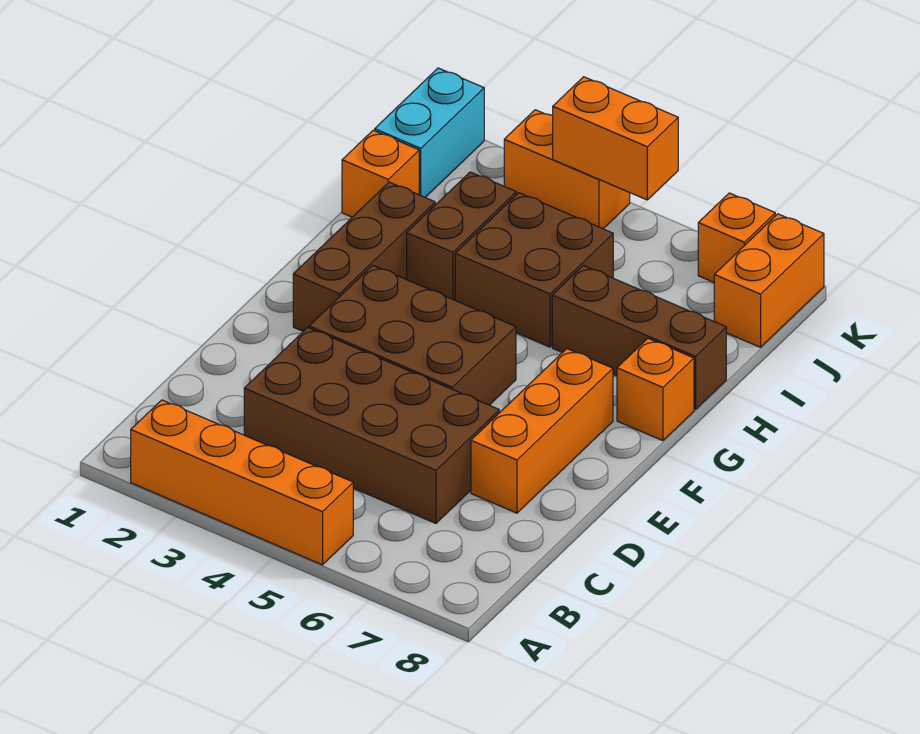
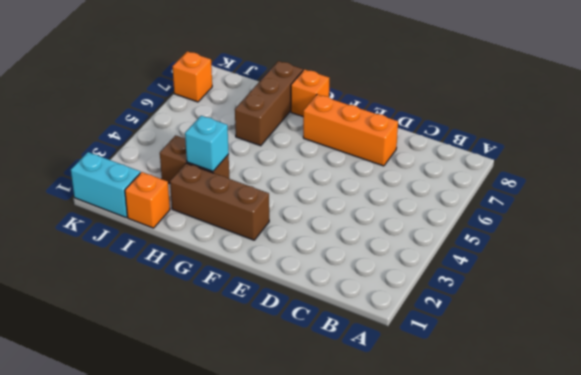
cyan 1x1 brick [185,116,229,171] -> none
none -> orange 1x4 brick [131,400,353,565]
none -> brown 2x4 brick [244,328,499,523]
none -> brown 2x3 brick [309,265,516,405]

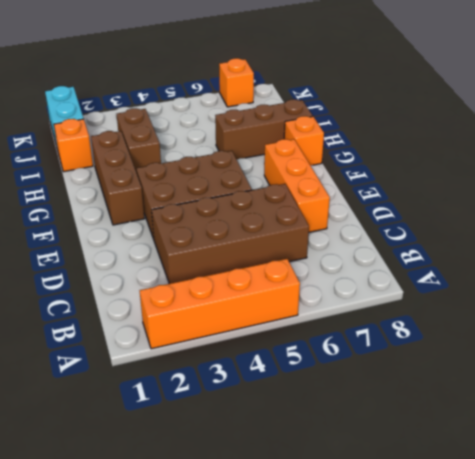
none -> brown 2x2 brick [455,193,613,347]
none -> orange 1x2 brick [714,214,824,347]
none -> orange 1x2 brick [504,110,630,229]

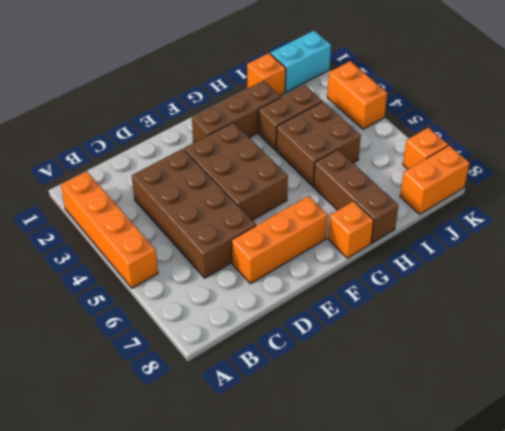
none -> orange 1x2 brick [553,77,678,200]

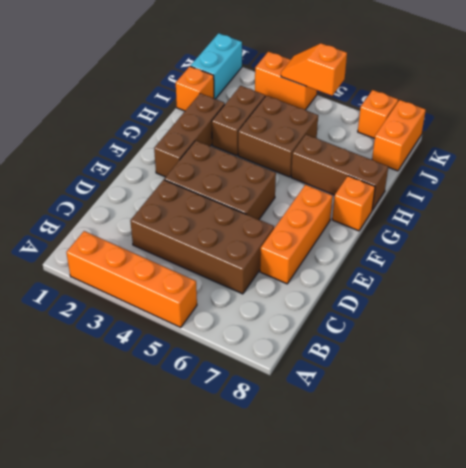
orange 1x2 slope [281,43,347,96] -> orange 1x2 brick [553,77,678,200]

